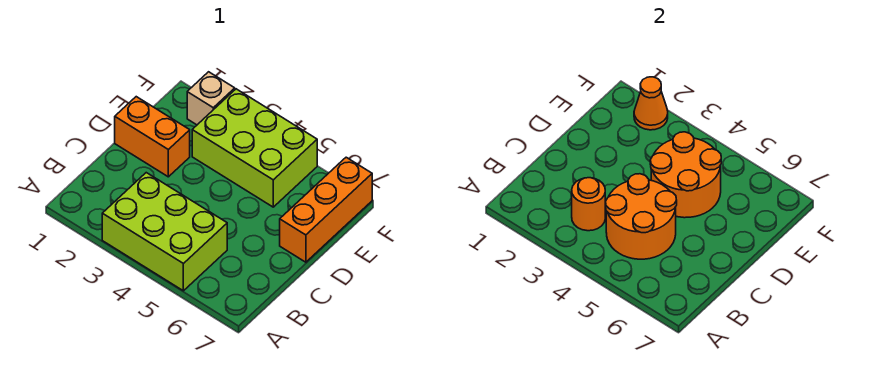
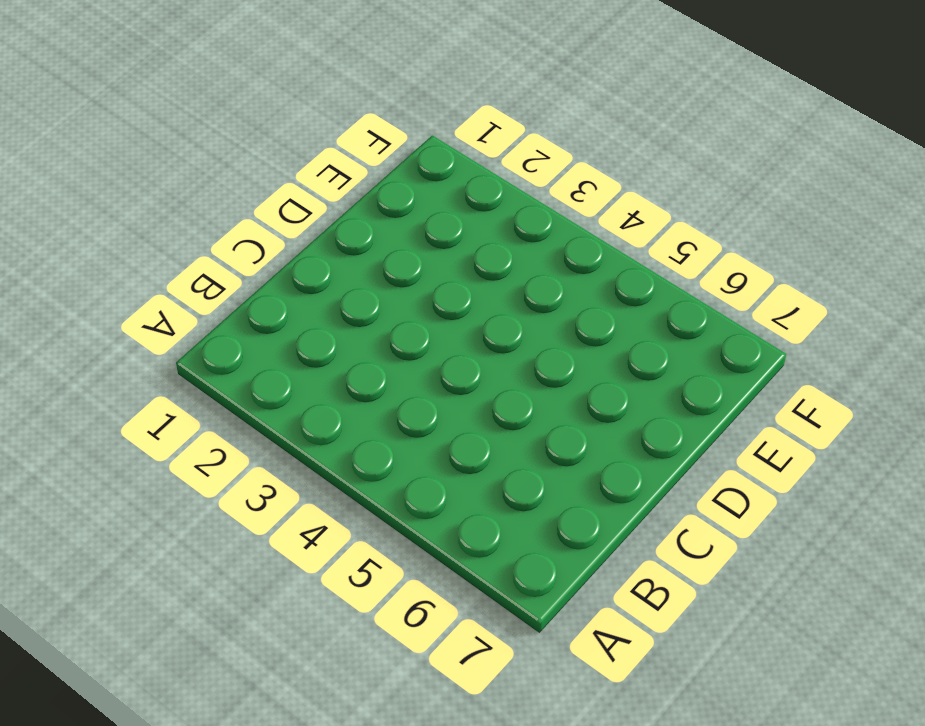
none -> lime 2x3 brick [102,173,227,291]
none -> orange 1x2 brick [115,97,190,177]

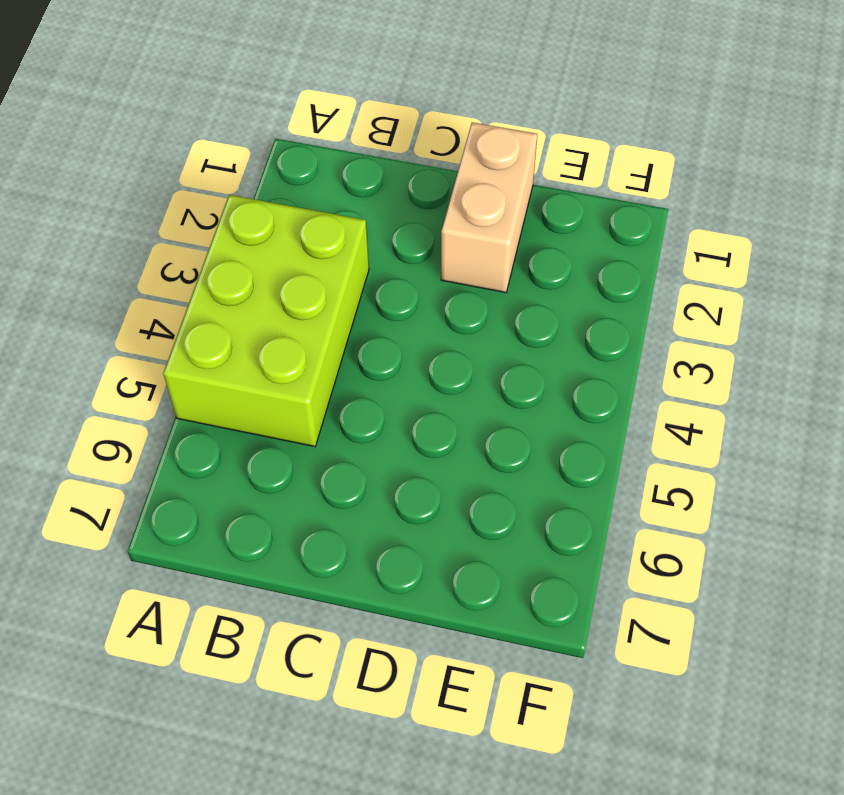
tan 1x2 brick [441,122,537,292] -> orange 1x2 brick [115,97,190,177]
none -> orange 1x3 brick [280,157,372,262]
none -> lime 2x3 brick [192,89,317,207]

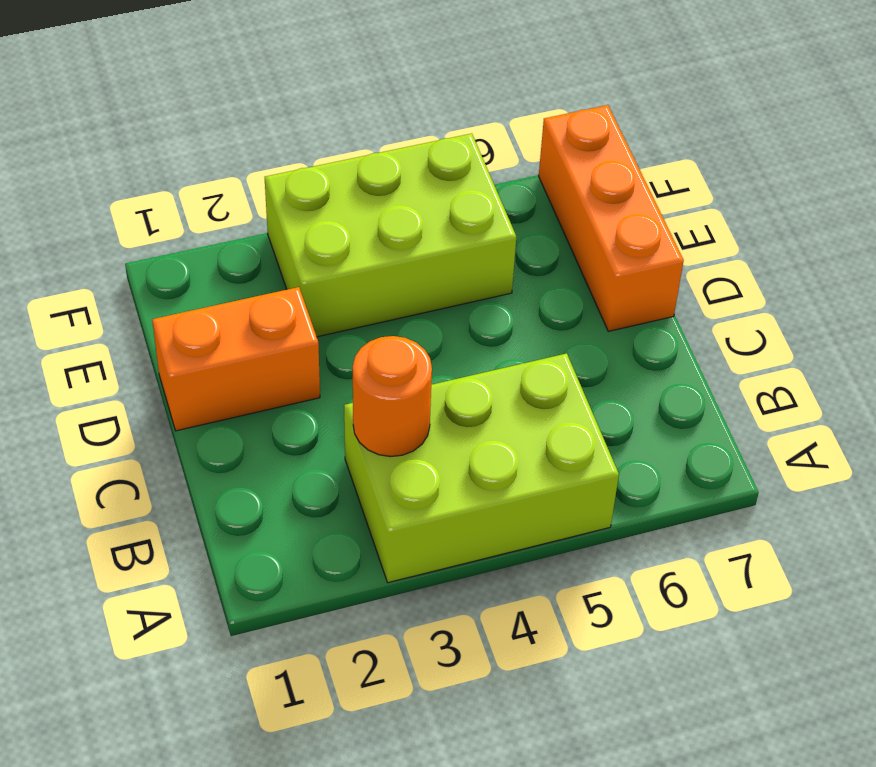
none -> tan 1x1 brick [187,72,235,125]
none -> orange 2x2 round brick [606,174,677,259]

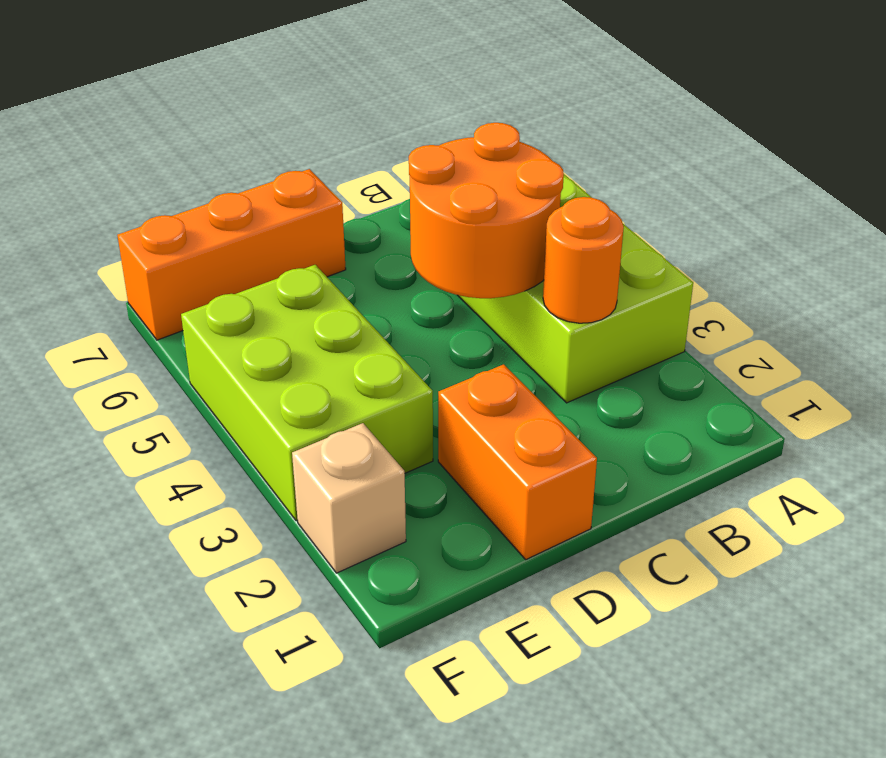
none -> orange 2x2 round brick [650,132,721,218]
none -> orange 1x1 cone [634,77,668,130]

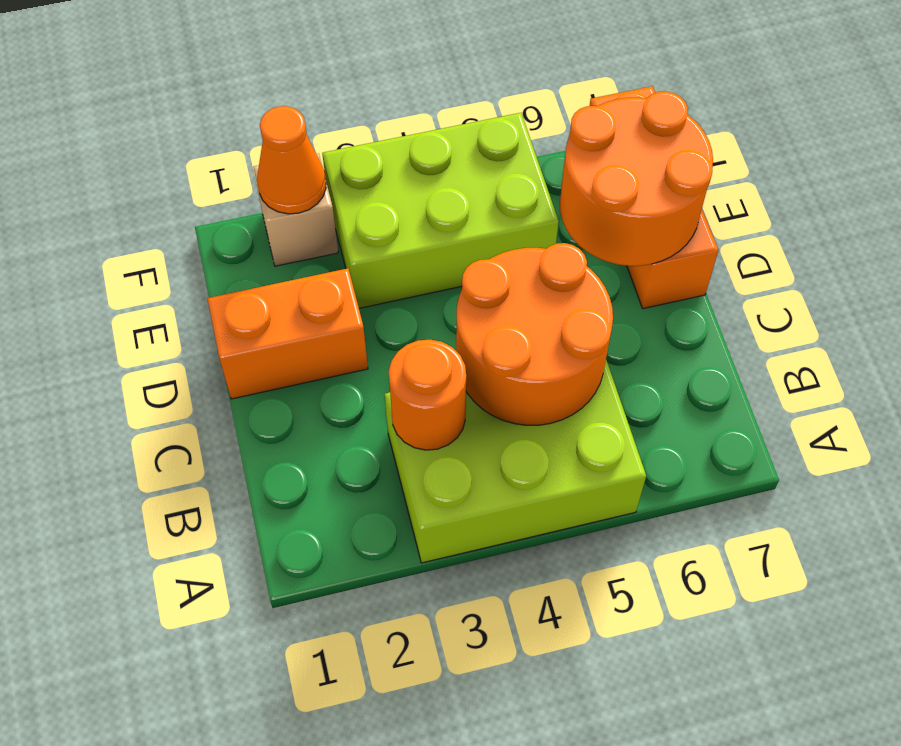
orange 2x2 round brick [560,91,713,266] -> orange 2x2 round brick moved to [650,132,721,218]

